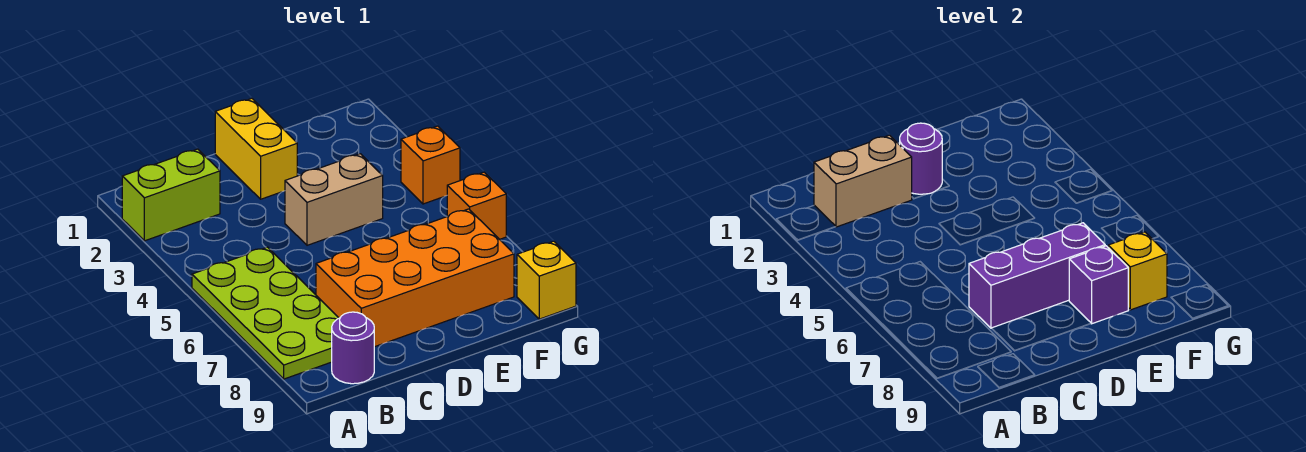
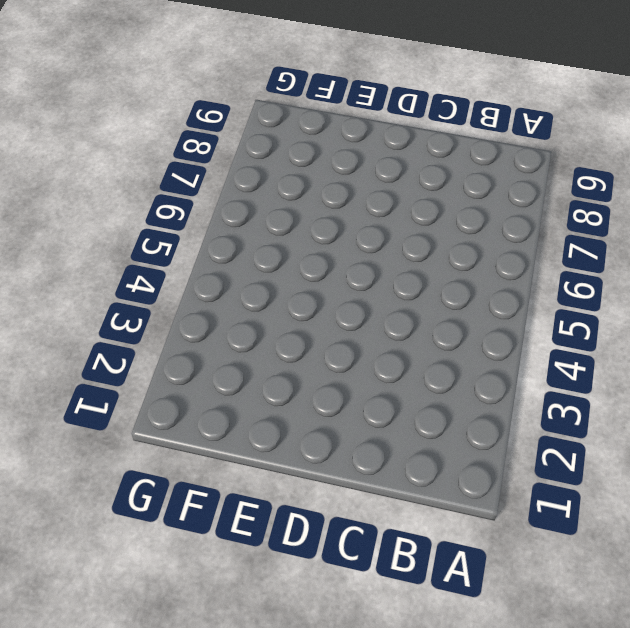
none -> lime 1x2 brick [122,149,220,241]
none -> lime 2x4 plate [192,247,339,379]
none -> purple 1x1 round brick [332,312,374,384]

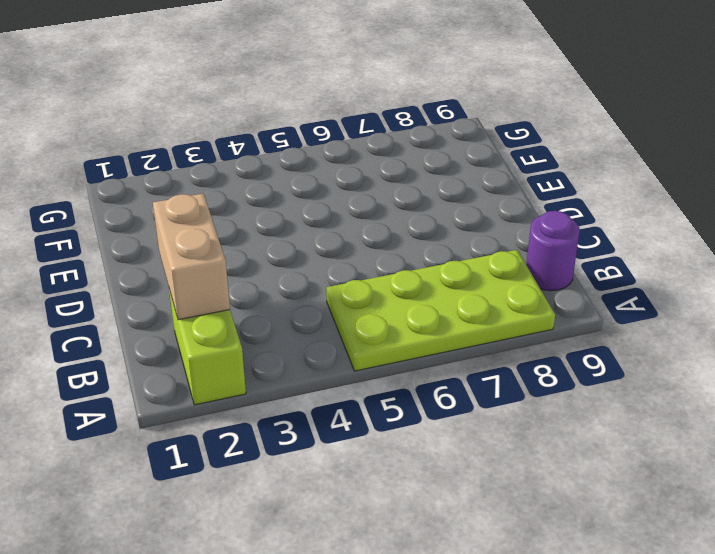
none -> orange 2x4 brick [316,209,514,347]
none -> yellow 1x2 brick [215,98,297,199]
none -> tan 1x2 brick [285,154,383,245]

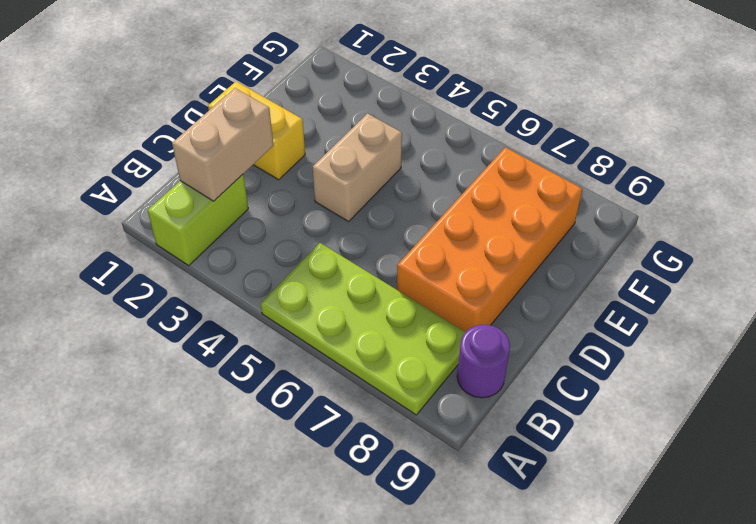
none -> orange 1x1 brick [401,126,460,204]
none -> orange 1x1 brick [447,172,506,239]
none -> yellow 1x1 brick [517,241,576,319]

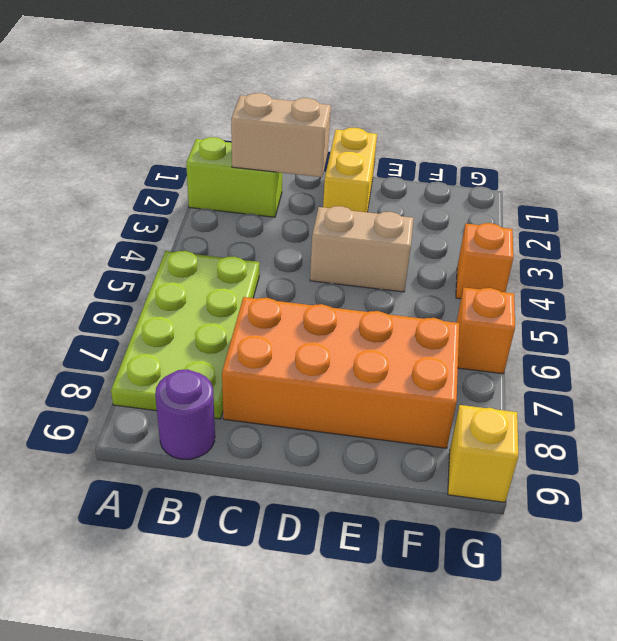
none -> purple 1x3 brick [969,223,1105,328]
none -> purple 1x1 round brick [899,123,942,194]
none -> purple 1x1 brick [1069,246,1128,324]

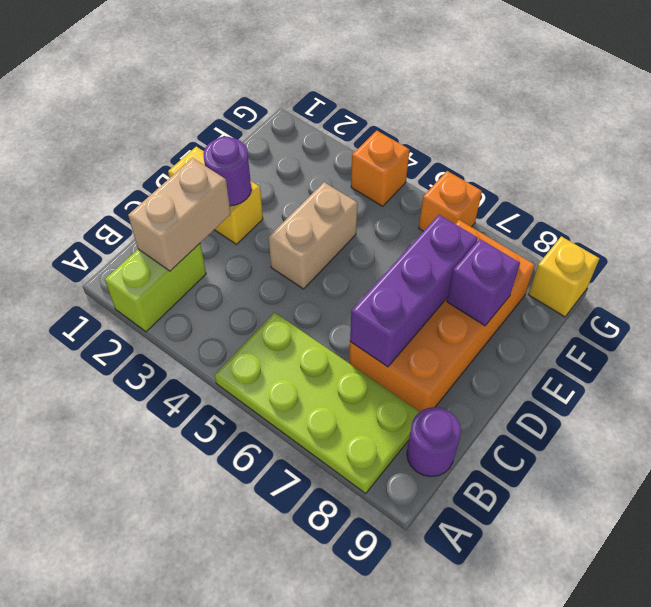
none -> yellow 1x1 brick [1108,232,1167,310]

